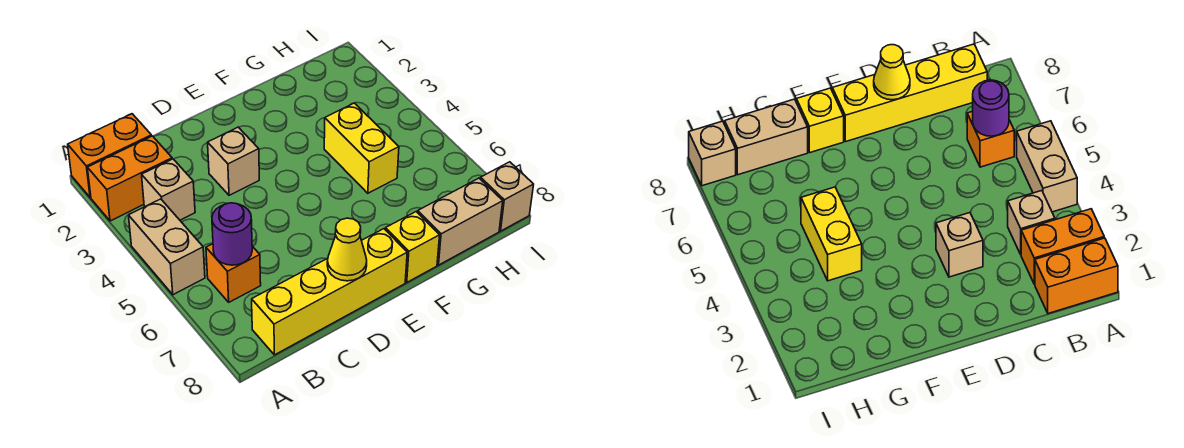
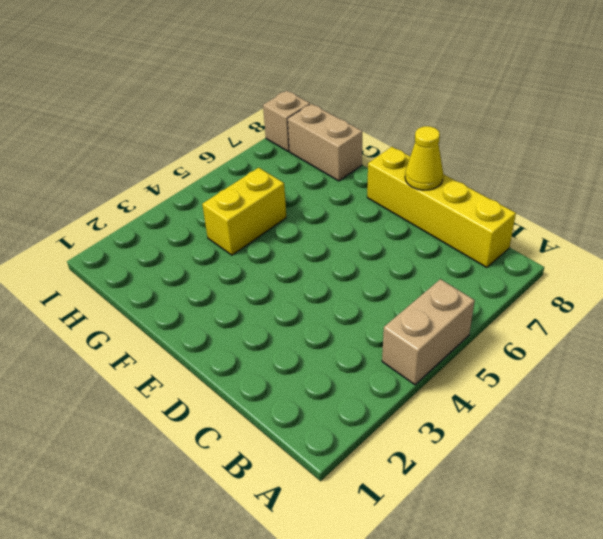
none -> orange 1x2 brick [68,114,152,198]
none -> orange 1x2 brick [87,136,172,221]
none -> tan 1x1 brick [142,159,195,220]

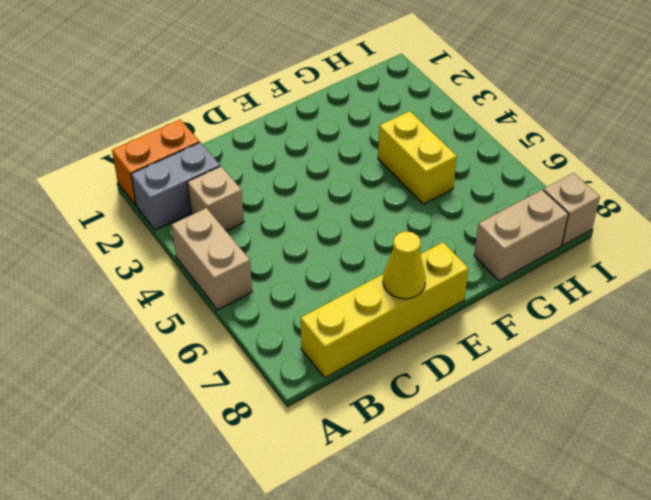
grey 1x2 brick [131,142,220,230] -> orange 1x2 brick [87,136,172,221]
none -> orange 1x1 brick [206,244,261,302]
none -> tan 1x1 brick [208,127,259,195]
none -> yellow 1x1 brick [386,212,440,282]

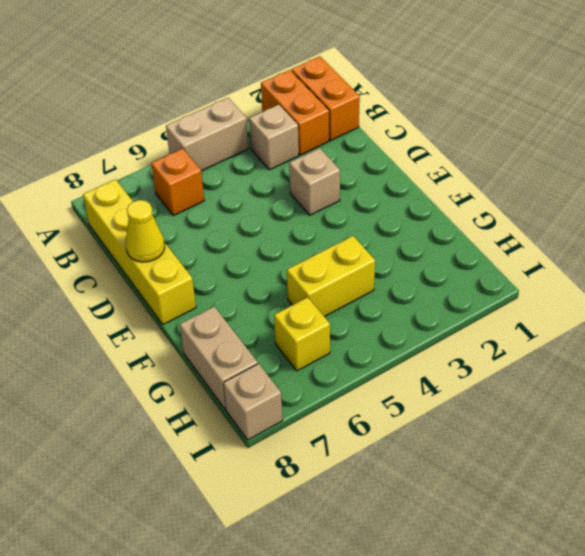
yellow 1x1 brick [274,297,330,371] -> yellow 1x1 brick moved to [386,212,440,282]
none -> purple 1x1 round brick [212,203,252,265]

